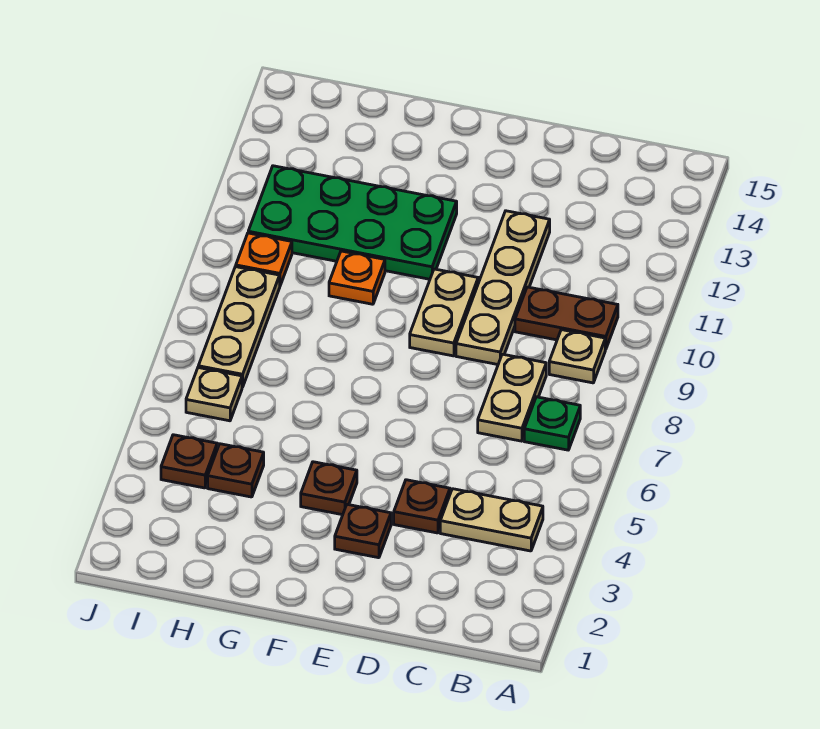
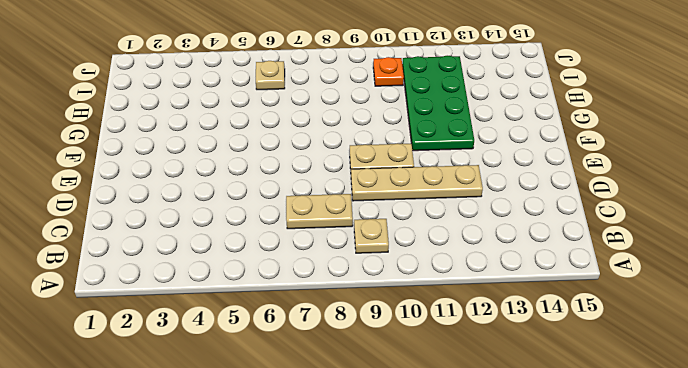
none -> tan 1x2 plate [440,489,543,551]
none -> green 1x1 plate [524,397,580,450]
none -> brown 1x2 plate [515,287,618,349]

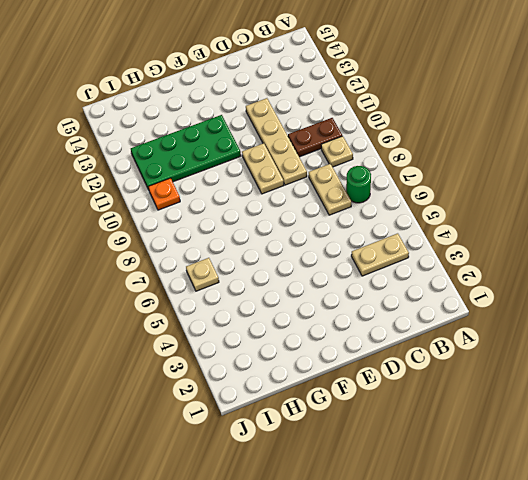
green 1x1 round brick [346,166,371,203] -> green 1x1 plate [524,397,580,450]
none -> brown 1x1 plate [394,480,450,533]
none -> brown 1x1 plate [335,504,391,558]
none -> brown 1x1 plate [301,462,357,515]

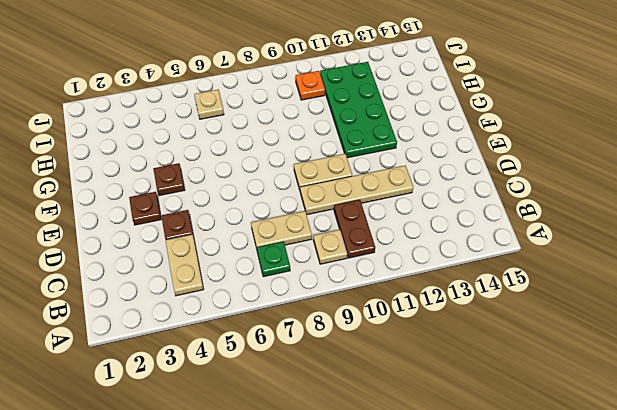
none -> orange 1x1 plate [329,251,385,304]
none -> brown 1x1 plate [208,444,264,497]
none -> brown 1x1 plate [161,435,217,488]

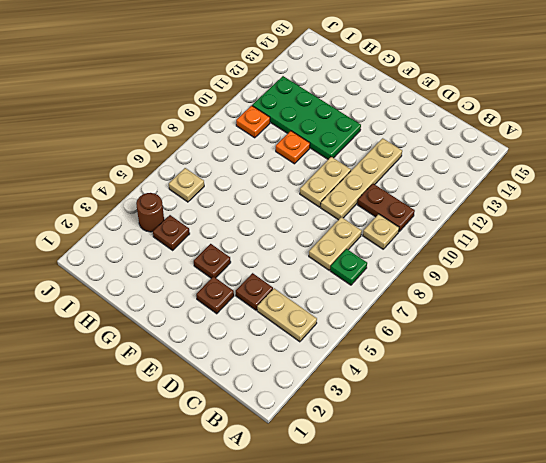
brown 1x1 round brick [136,193,164,232] -> brown 1x1 plate [161,435,217,488]
none -> tan 1x3 plate [198,267,280,387]

